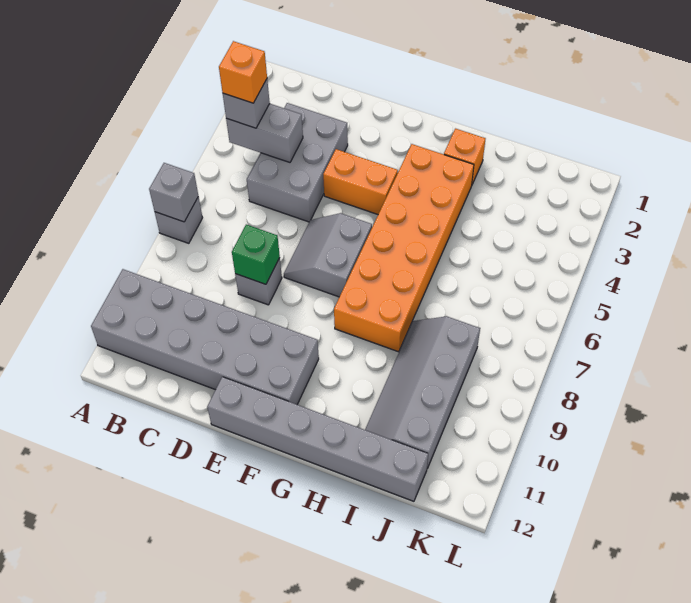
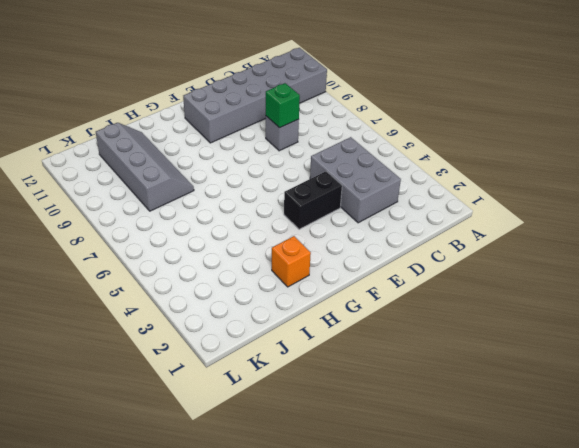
black 1x2 brick [284,171,342,229] -> orange 1x2 brick [323,149,398,214]
none -> grey 1x1 brick [155,197,203,243]
none -> grey 2x2 slope [284,213,372,297]
none -> grey 1x6 brick [207,377,428,501]

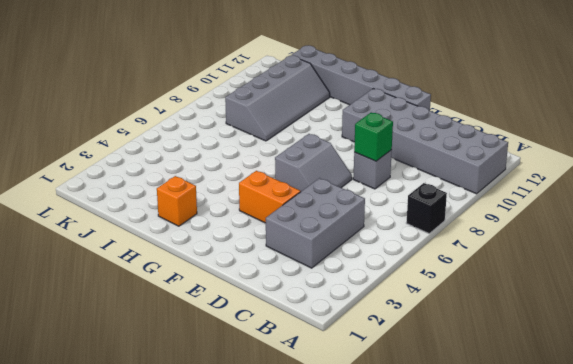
black 1x1 brick [406,183,447,233] -> grey 1x1 brick [155,197,203,243]
none -> orange 2x6 brick [334,144,474,352]
none -> grey 1x1 brick [149,163,198,222]
none -> grey 1x2 brick [226,104,303,162]

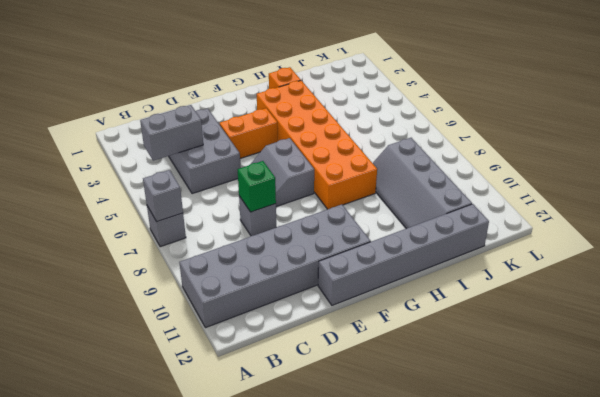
none -> grey 1x1 brick [223,79,270,128]
none -> orange 1x1 brick [219,41,267,103]

